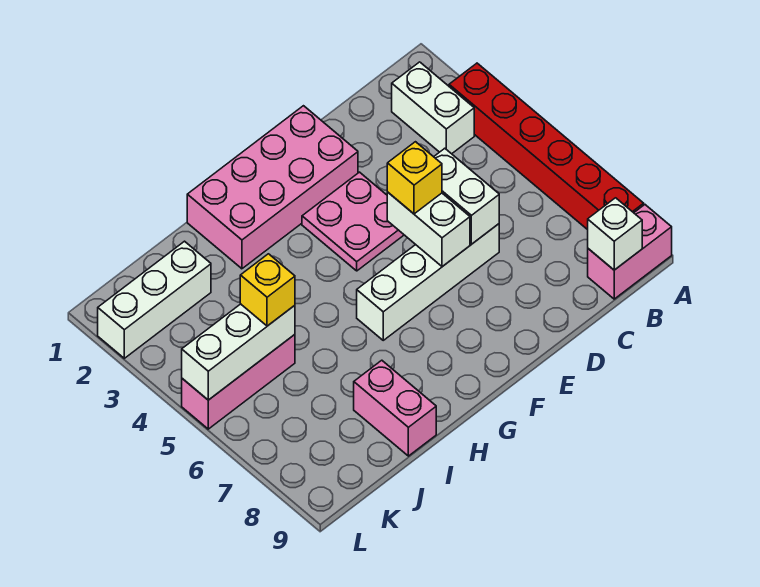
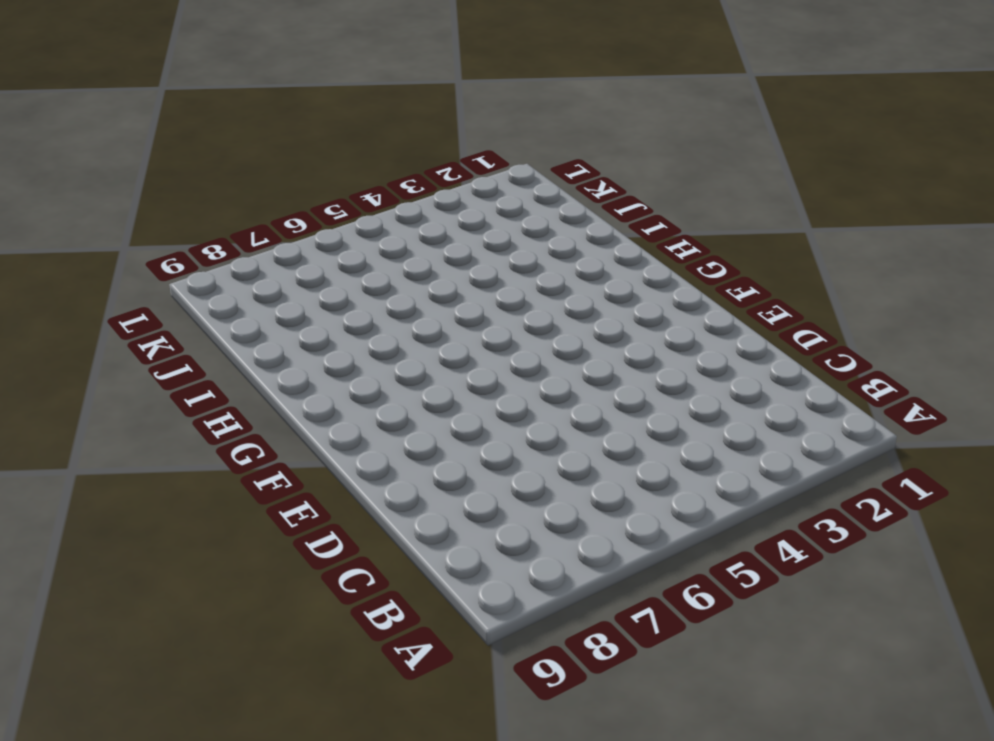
none -> red 1x6 brick [449,63,644,230]
none -> pink 1x2 brick [588,205,672,299]
none -> white 1x2 brick [392,62,474,154]

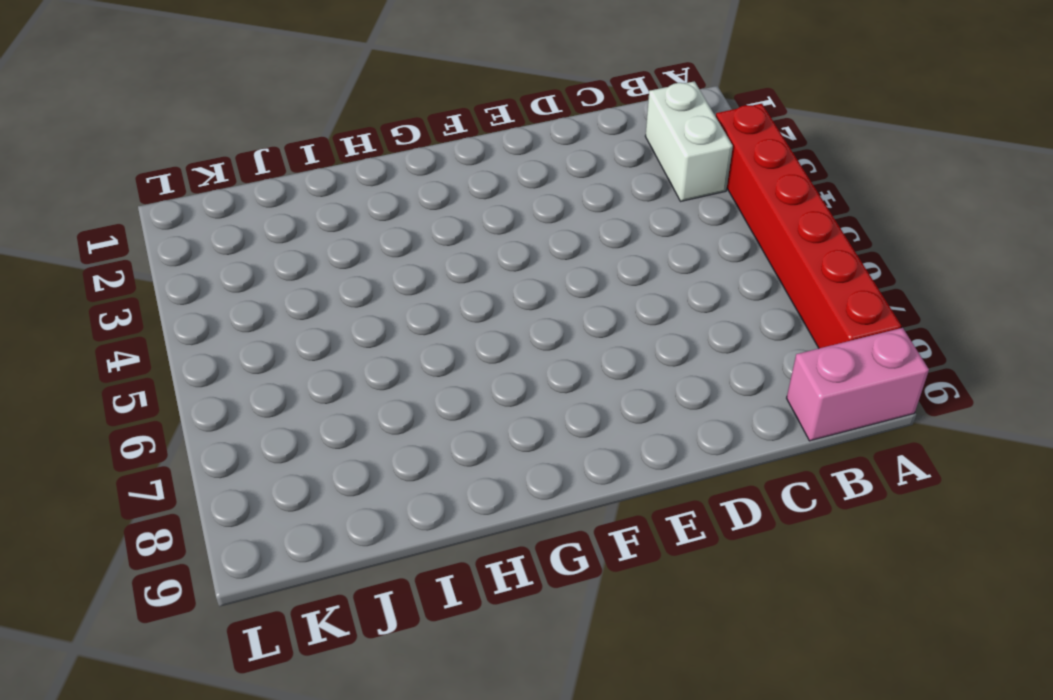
none -> white 1x4 brick [357,224,499,340]
none -> pink 2x4 brick [187,106,358,269]
none -> pink 2x2 plate [302,172,404,271]

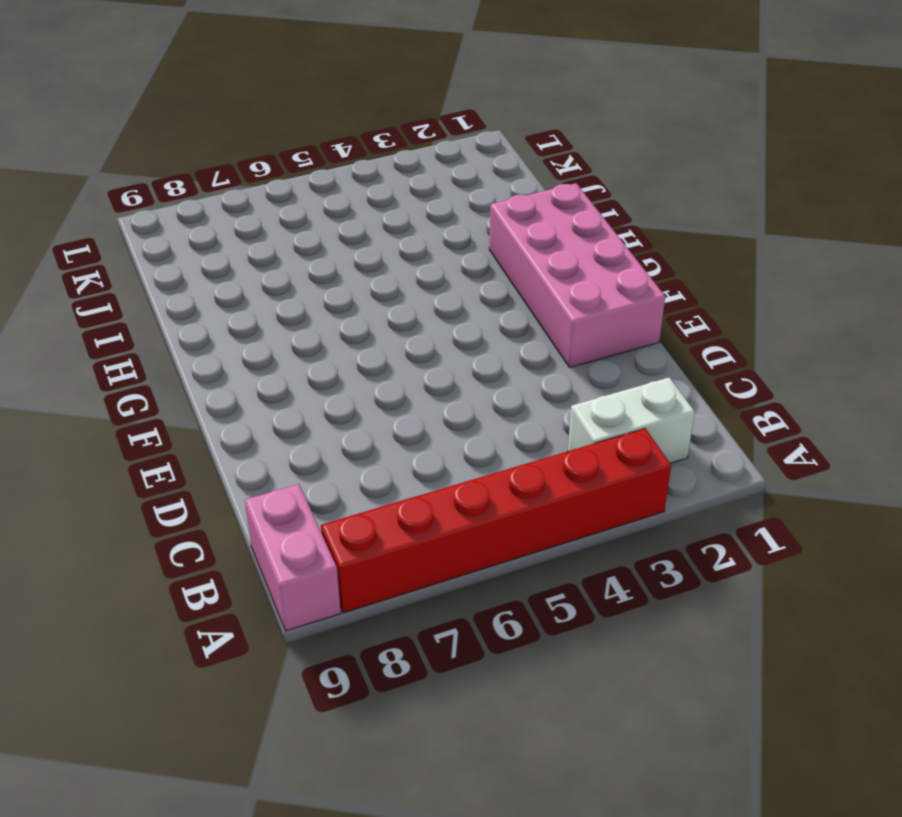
none -> white 1x4 brick [357,224,499,340]
none -> pink 2x2 plate [302,172,404,271]
none -> pink 1x2 brick [354,360,436,456]

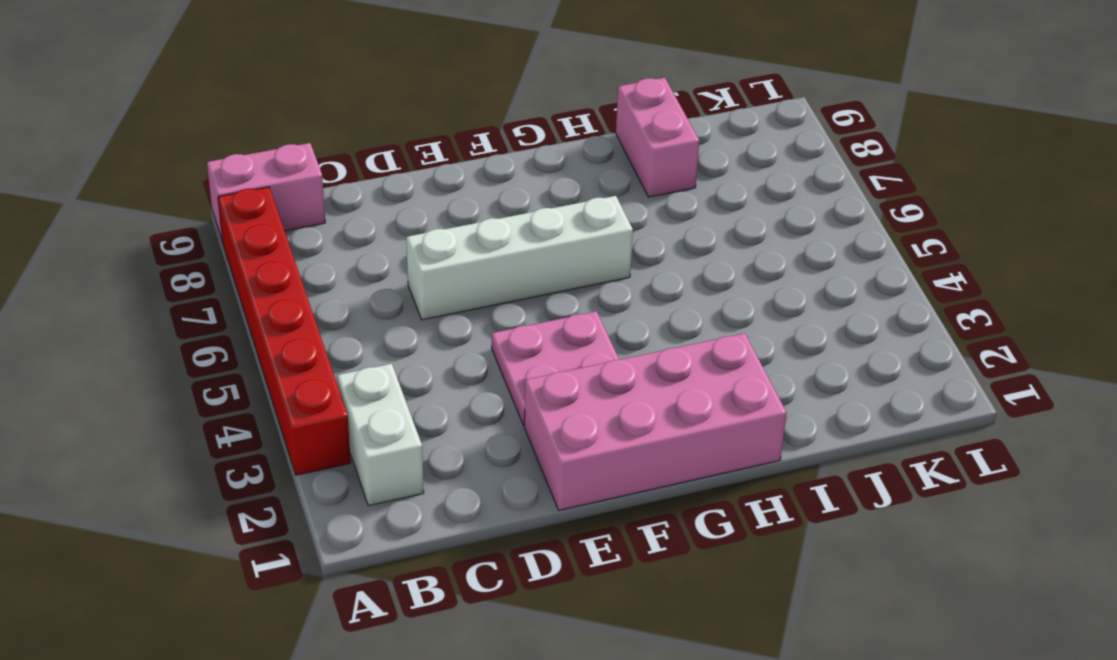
none -> white 1x3 brick [98,241,211,358]
none -> pink 1x3 brick [182,335,295,429]
none -> white 1x1 brick [588,198,642,270]

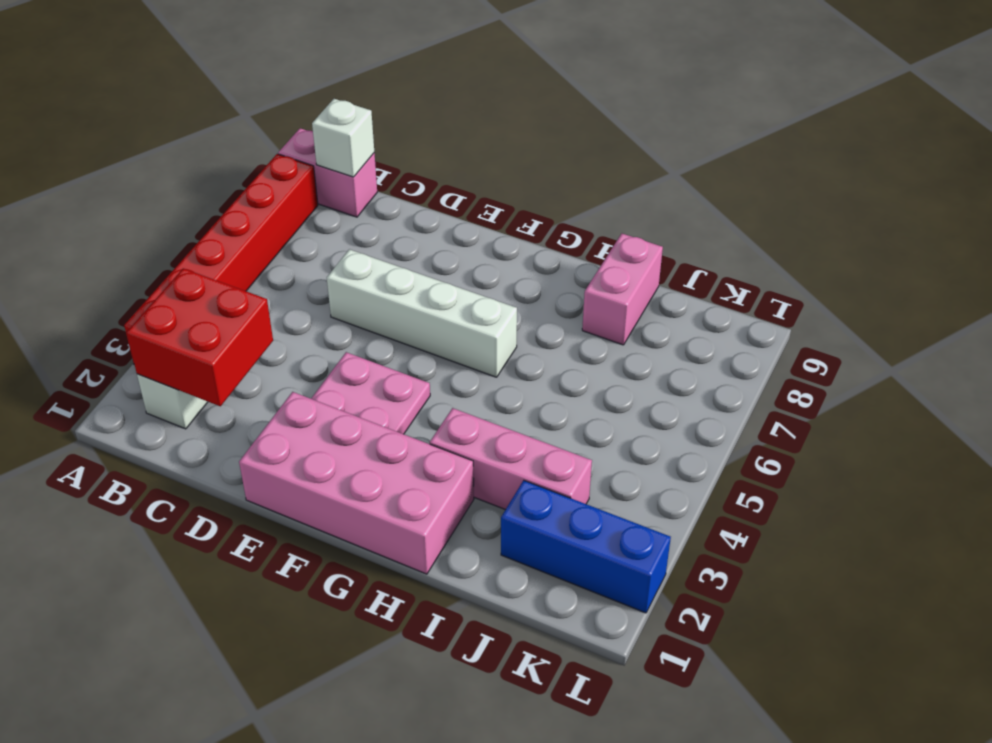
red 2x2 brick [127,268,273,406] -> none
pink 1x3 brick [430,408,592,510] -> pink 1x3 brick moved to [182,335,295,429]
blue 1x3 brick [501,480,671,613] -> white 1x3 brick [98,241,211,358]
none -> white 1x2 brick [434,148,499,244]
none -> white 1x2 brick [387,192,470,267]
none -> white 1x3 brick [182,304,295,400]

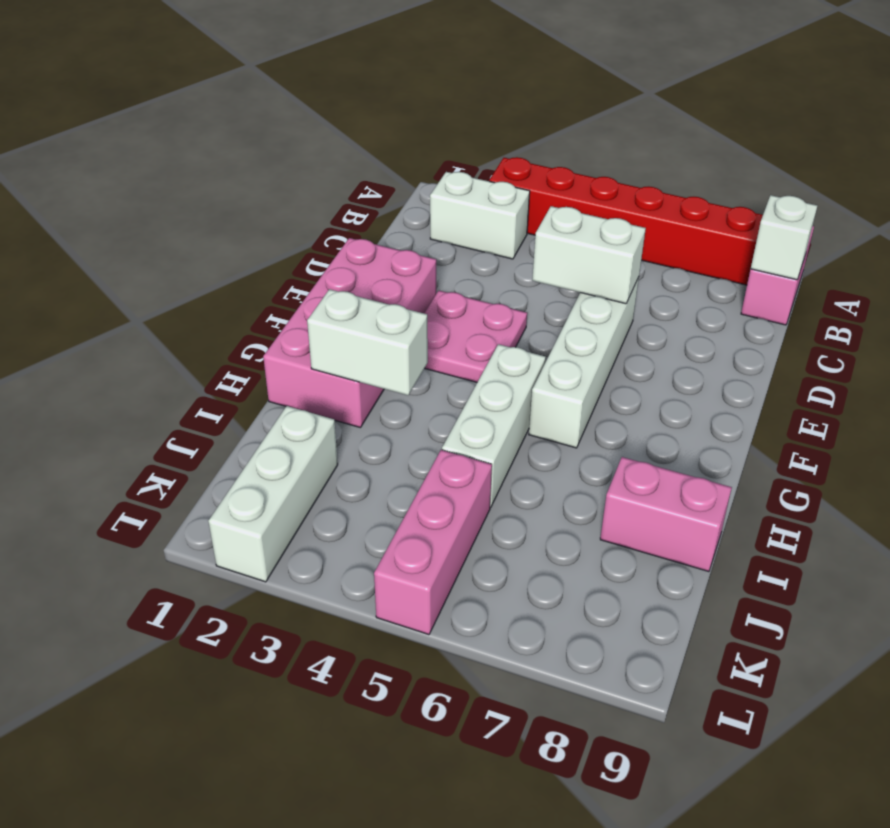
white 1x3 brick [442,344,546,508] -> white 1x3 brick moved to [182,304,295,400]
white 1x2 brick [307,289,428,395] -> white 1x2 brick moved to [387,192,470,267]
none -> yellow 1x1 brick [387,142,442,214]
none -> yellow 1x1 brick [240,254,295,326]

